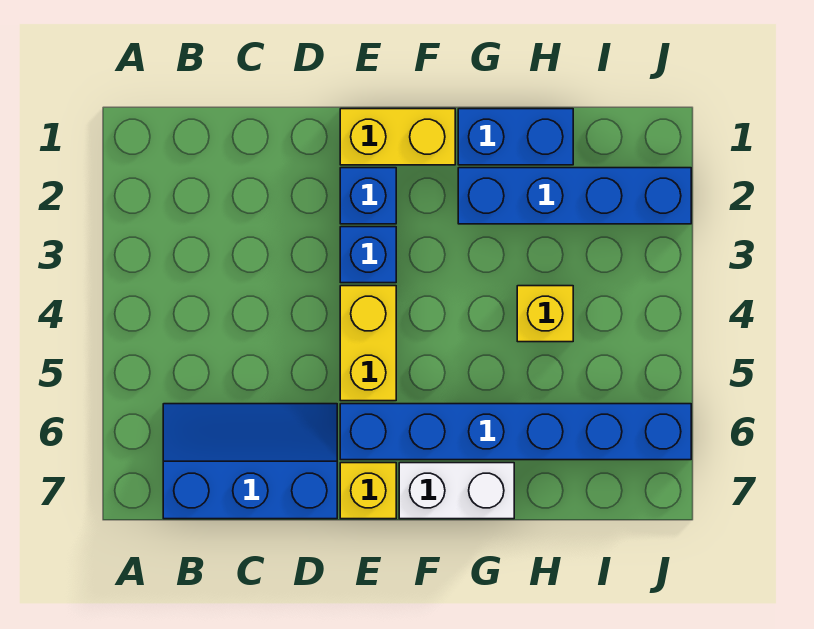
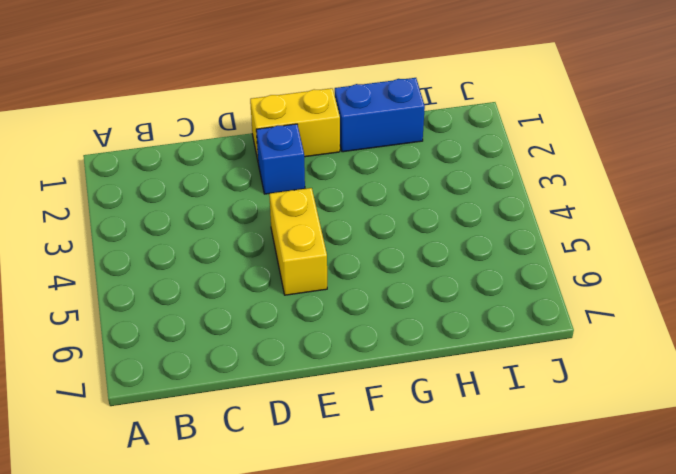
none -> blue 2x3 slope [163,404,337,519]
none -> blue 1x1 brick [340,227,396,283]

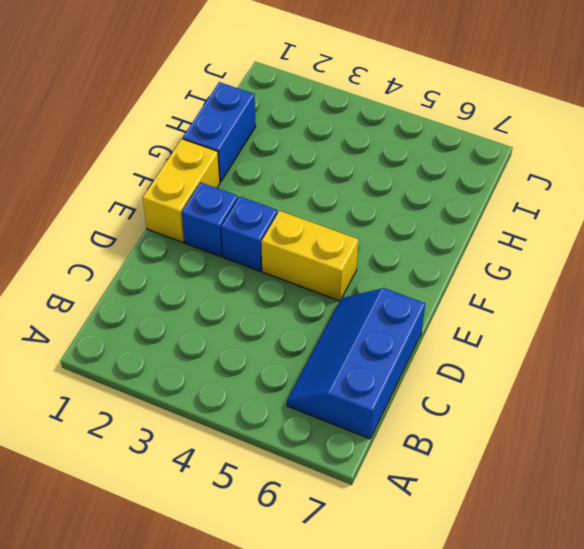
none -> blue 1x6 brick [340,404,691,460]
none -> yellow 1x1 brick [340,463,396,519]

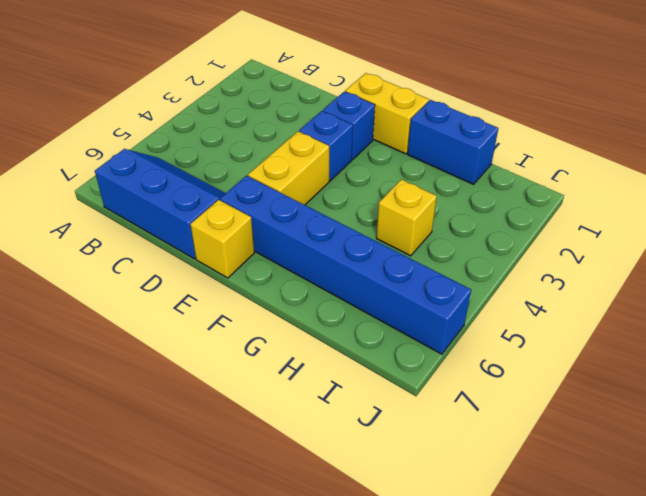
none -> white 1x2 brick [399,463,514,519]
none -> blue 1x4 brick [458,168,691,224]

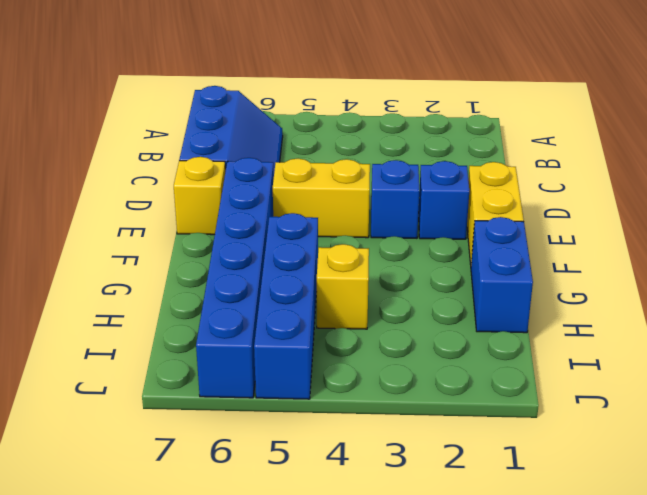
blue 1x4 brick [254,213,318,399] -> blue 1x4 brick moved to [458,168,691,224]
none -> white 1x2 brick [399,463,514,519]

